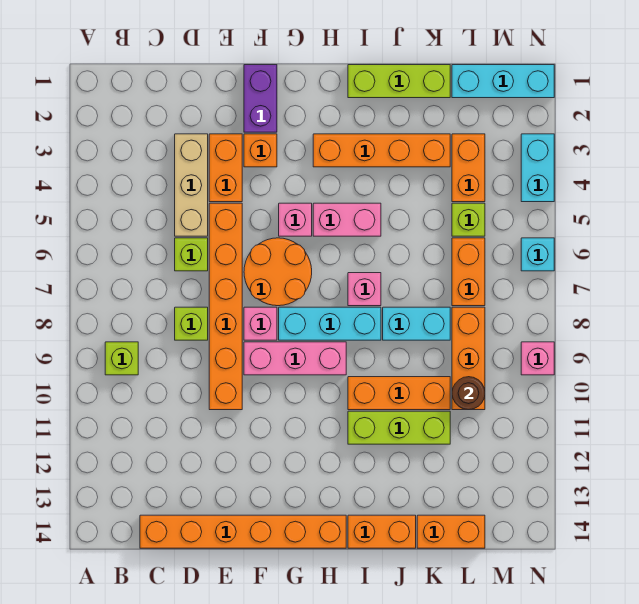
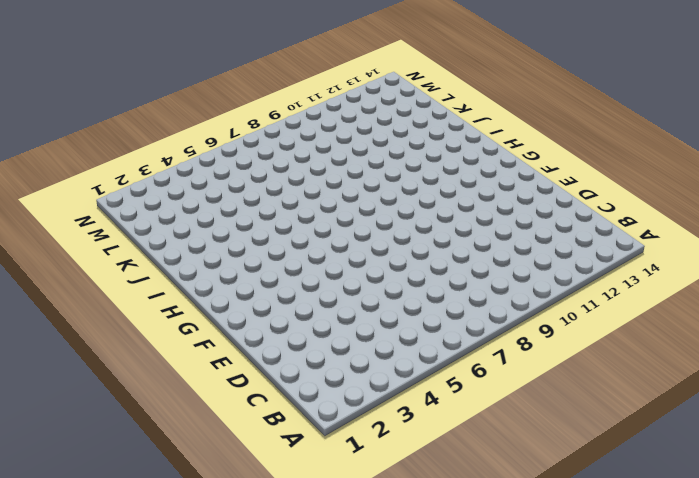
none -> lime 1x1 brick [105,342,138,375]
none -> orange 1x6 brick [140,515,346,548]
none -> tan 1x3 brick [175,134,208,236]
none -> lime 1x1 brick [175,238,208,271]

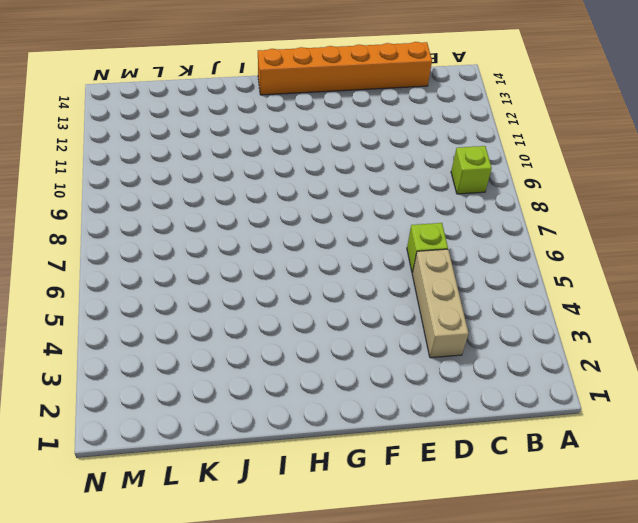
none -> lime 1x1 brick [175,307,208,340]
none -> orange 1x2 brick [209,134,242,202]
none -> orange 1x6 brick [209,203,242,410]
none -> purple 1x2 brick [244,65,277,132]

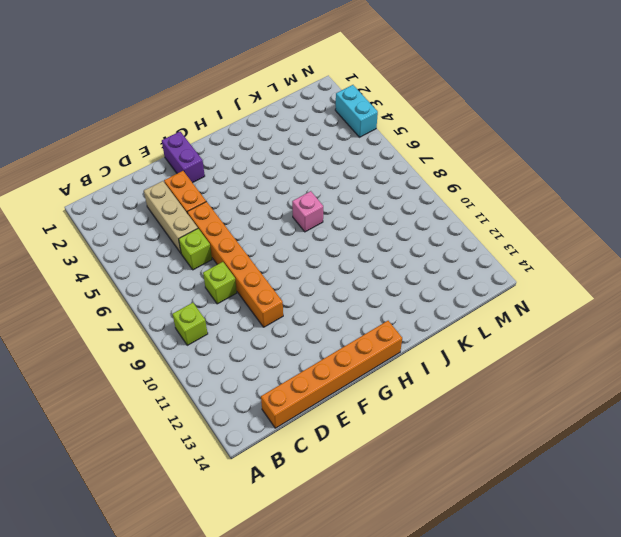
none -> orange 1x1 brick [244,134,277,167]
none -> orange 2x2 round brick [244,238,312,306]
none -> pink 1x1 brick [244,307,277,340]
none -> pink 1x3 brick [244,342,346,375]

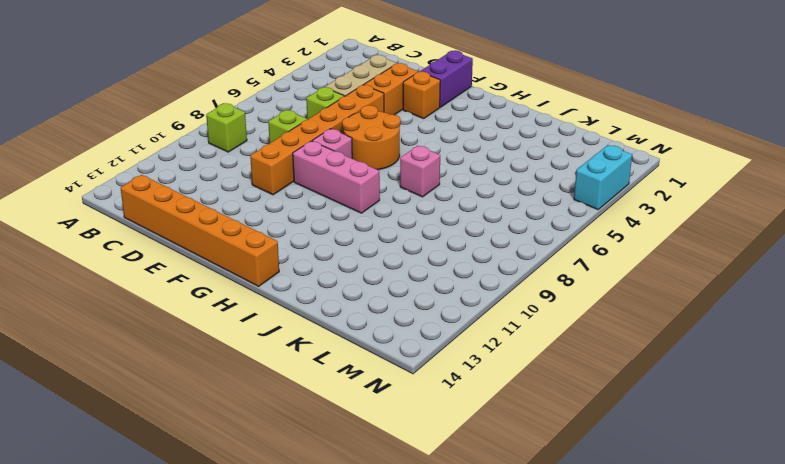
none -> pink 1x1 brick [279,203,312,236]
none -> cyan 1x3 brick [279,307,381,340]
none -> orange 1x4 brick [313,134,450,167]
none -> pink 1x2 brick [313,203,381,236]

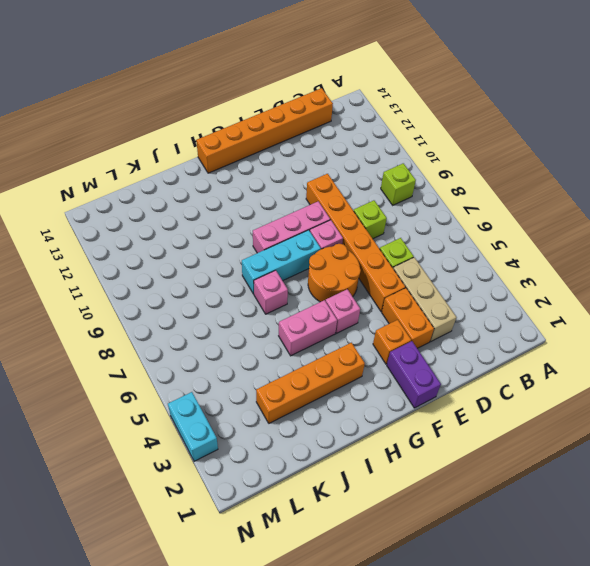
none -> lime 1x3 brick [348,65,450,98]
none -> orange 1x3 brick [348,377,450,410]
none -> lime 1x3 brick [348,411,450,444]
none -> orange 1x2 brick [348,515,416,548]

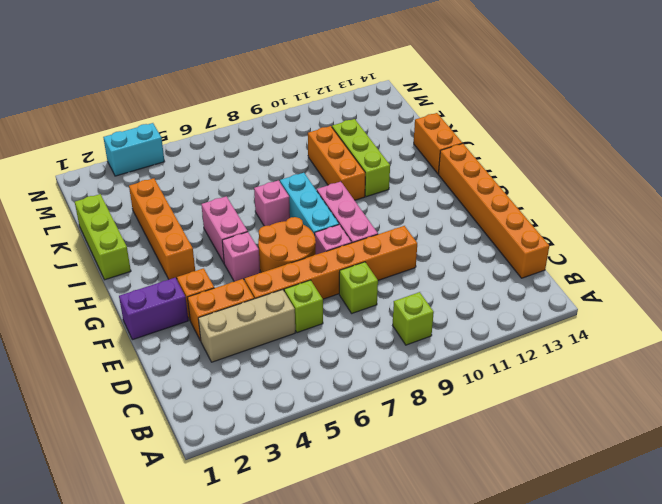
none -> cyan 1x2 brick [383,307,450,340]
none -> orange 1x2 brick [417,515,485,548]
none -> cyan 1x3 brick [452,65,554,98]
none -> orange 1x2 brick [452,134,485,202]

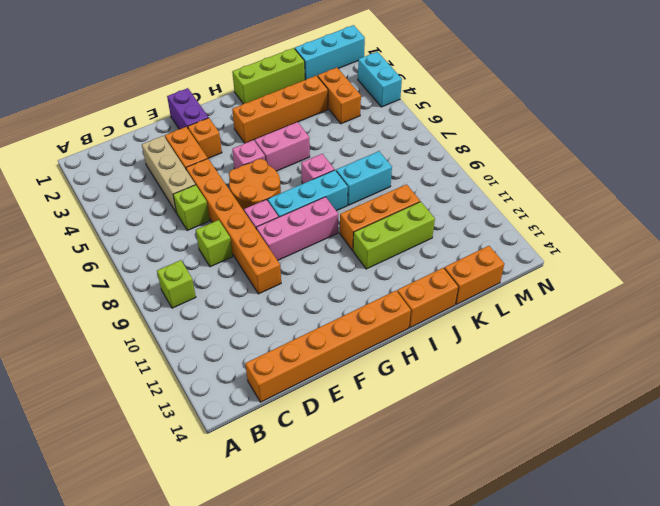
none -> lime 1x1 brick [452,203,485,236]
none -> orange 1x2 brick [452,238,485,306]
none -> orange 1x3 brick [452,307,485,410]
none -> cyan 1x1 brick [521,238,554,271]

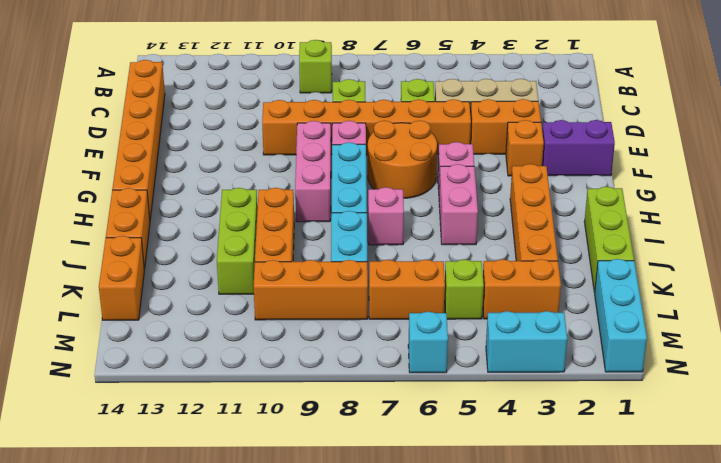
none -> pink 1x1 brick [521,342,554,375]
none -> brown 1x1 round brick [452,377,485,410]

